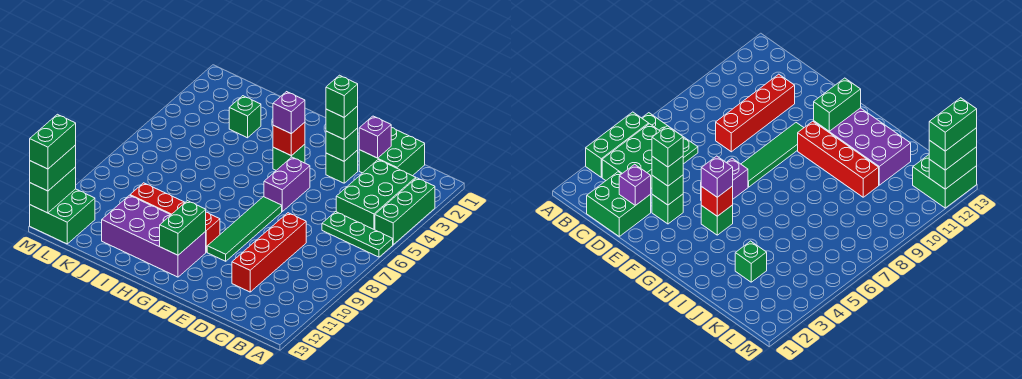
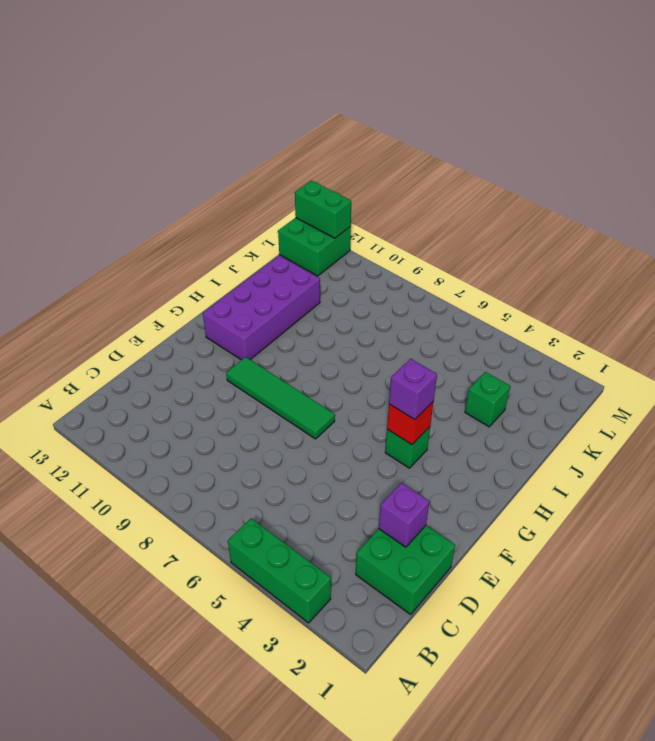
none -> green 1x3 plate [322,212,393,257]
none -> green 2x3 brick [336,160,416,230]
none -> red 1x4 brick [232,213,306,292]

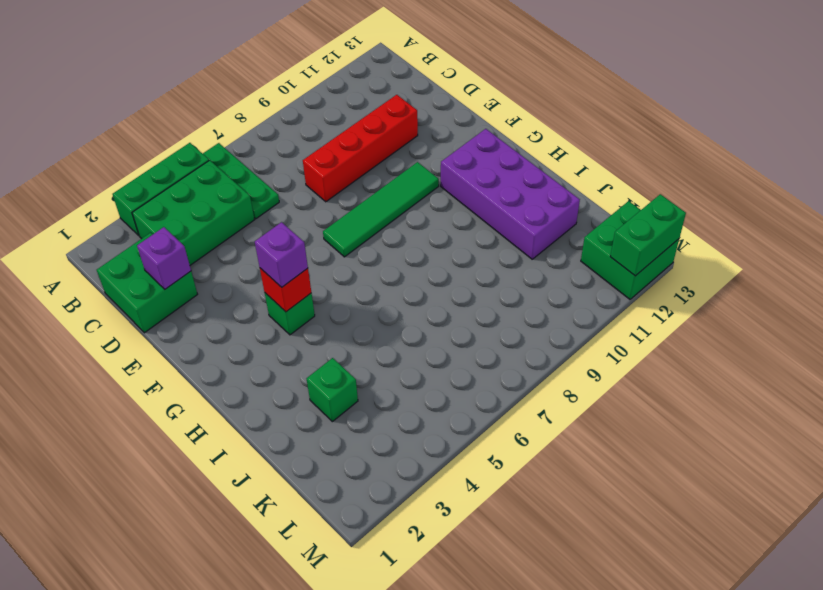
none -> green 1x1 brick [326,150,358,183]
none -> purple 1x2 brick [264,157,310,211]
none -> red 1x4 brick [130,183,220,252]

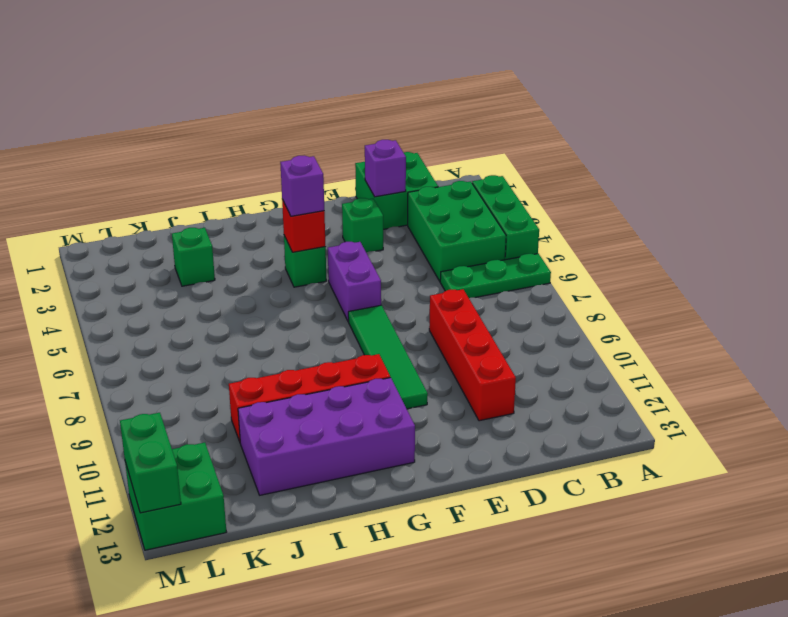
none -> green 1x1 brick [326,128,358,161]
none -> green 1x2 brick [160,201,206,255]
none -> green 1x1 brick [326,106,358,139]

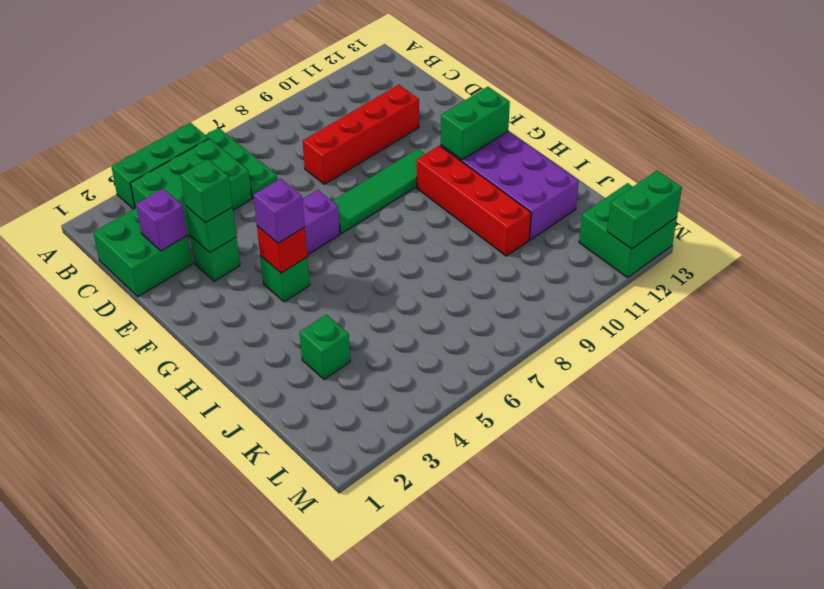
none -> green 1x2 brick [30,145,76,191]
none -> green 1x1 brick [326,75,358,117]
none -> green 1x2 brick [30,114,76,169]

